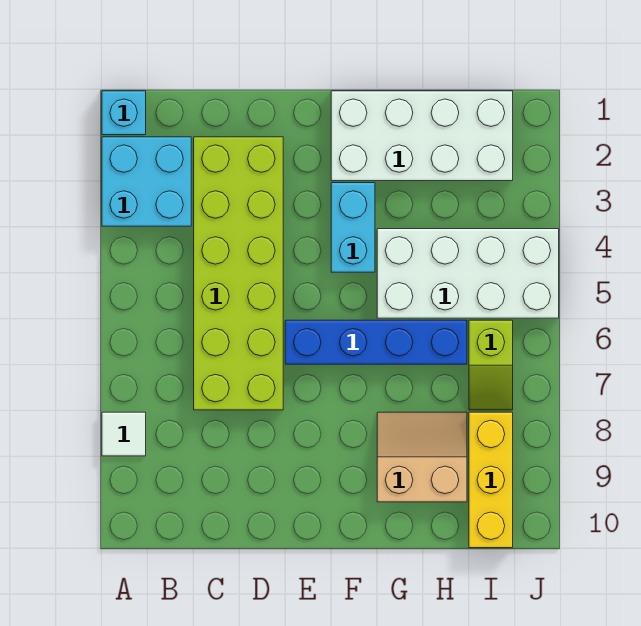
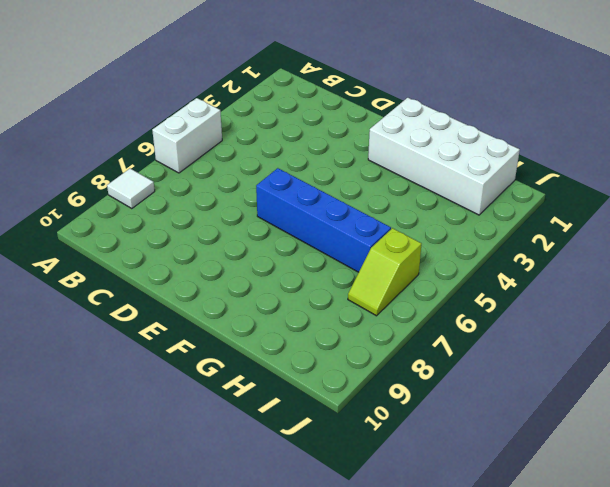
white 1x2 brick [152,98,222,173] -> none
none -> cyan 1x1 brick [102,91,146,135]
none -> cyan 2x2 brick [102,137,191,226]

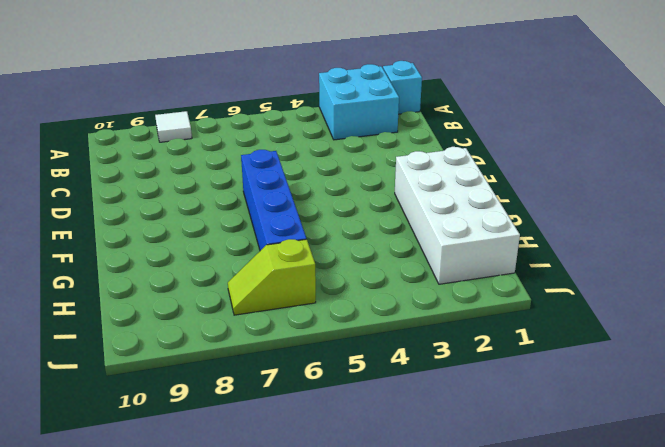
none -> lime 2x6 brick [194,137,283,410]
none -> cyan 1x2 brick [331,183,375,272]

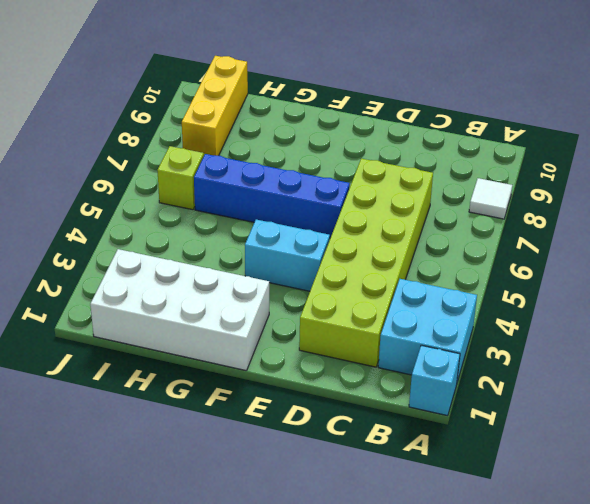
cyan 1x2 brick [245,219,330,291] -> cyan 1x2 brick turned to [331,183,375,272]
none -> white 2x4 brick [377,229,559,318]
none -> tan 2x2 slope [377,412,467,502]

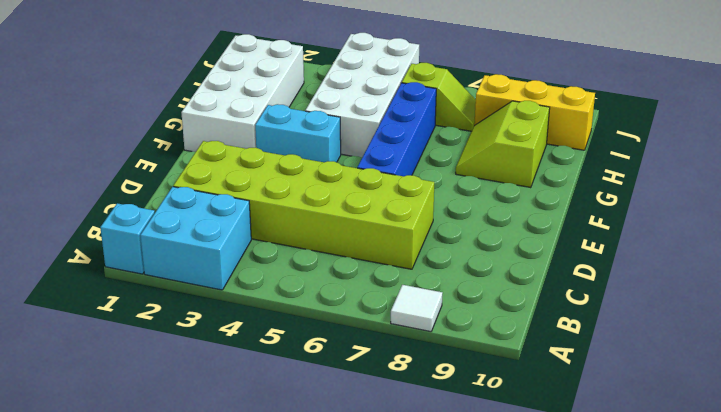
lime 2x2 slope [456,101,550,188] -> tan 2x2 slope [377,412,467,502]

